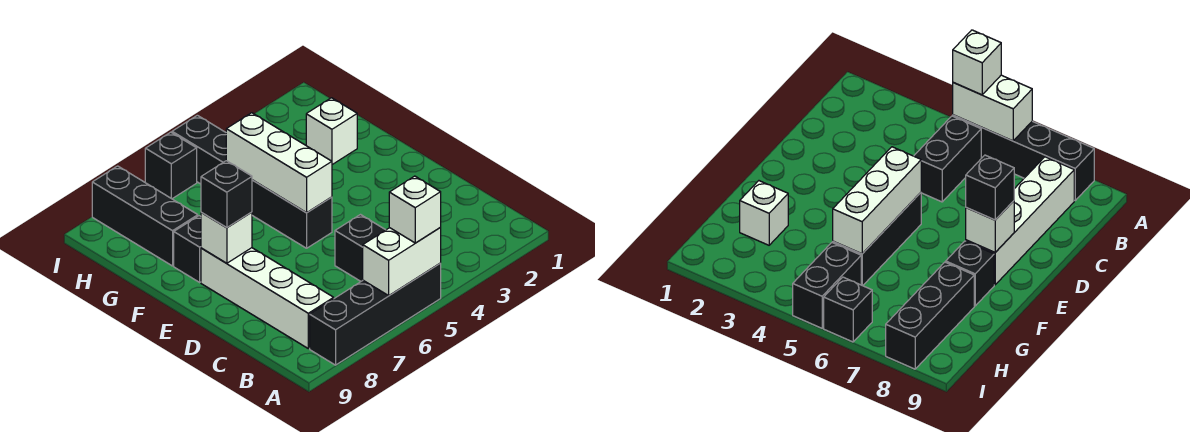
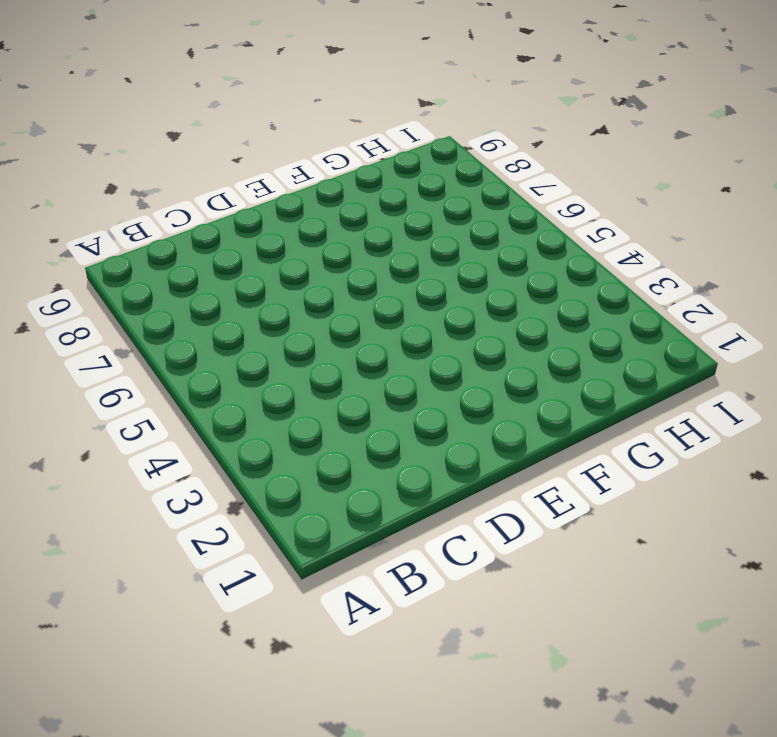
none -> black 1x4 brick [310,263,441,365]
none -> black 1x2 brick [335,215,385,281]
none -> white 1x4 brick [201,248,334,348]

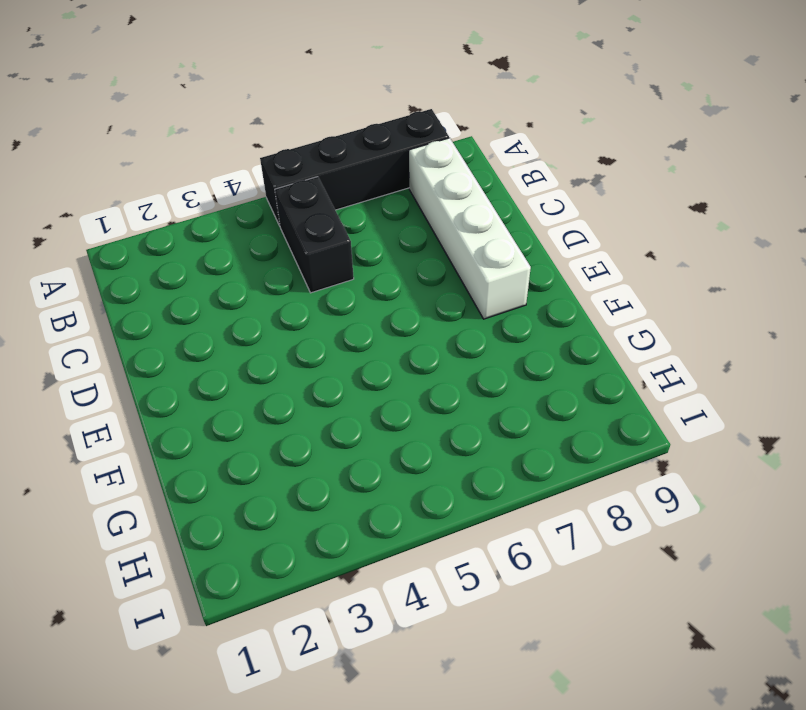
none -> black 1x3 brick [252,180,332,248]
none -> black 1x1 brick [174,216,201,282]
none -> white 1x1 brick [306,98,357,165]

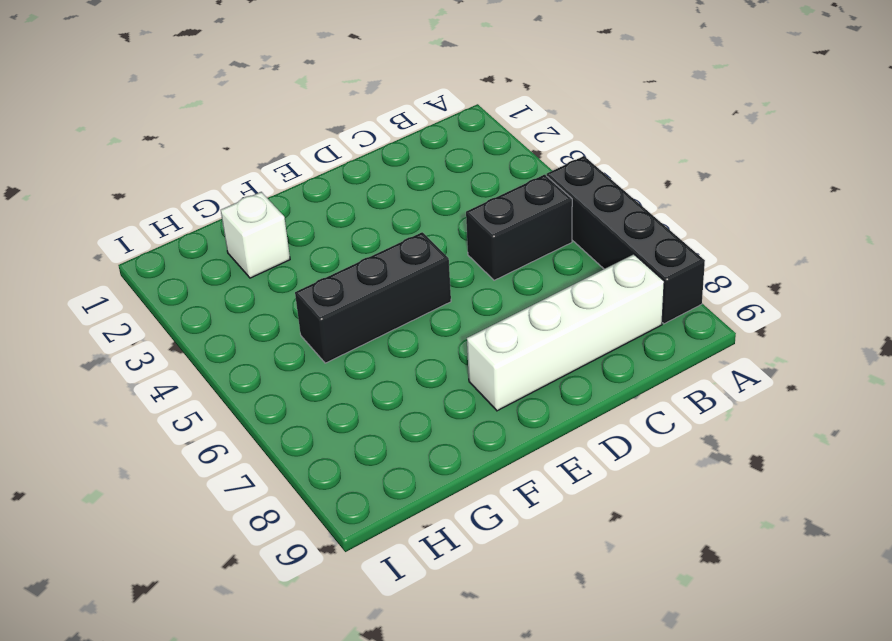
none -> black 1x1 brick [174,216,201,282]
none -> black 1x3 brick [92,166,198,266]
none -> black 1x2 brick [172,115,226,184]

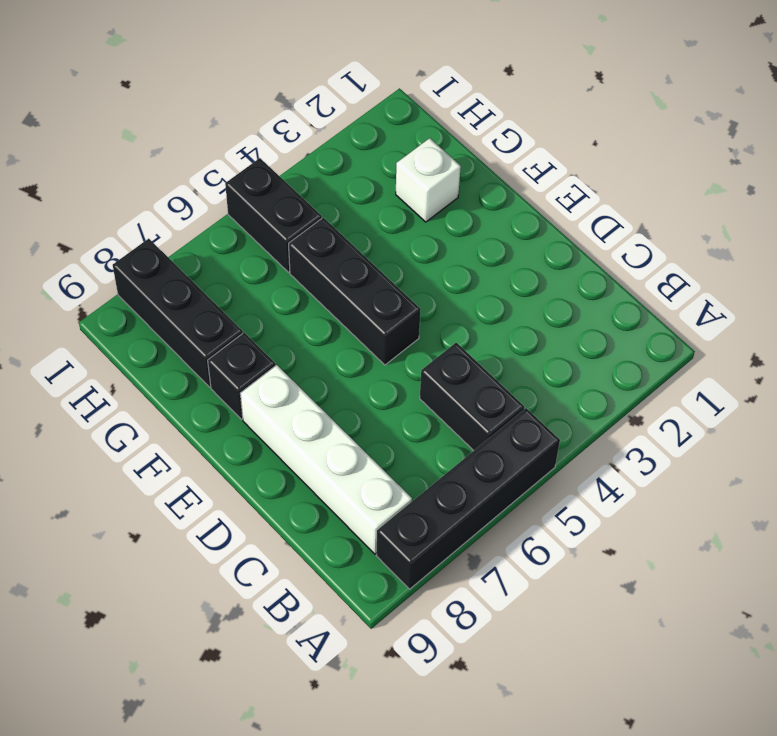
none -> black 1x1 brick [145,132,197,199]
none -> white 1x2 brick [363,228,441,296]
none -> white 1x3 brick [226,113,332,213]

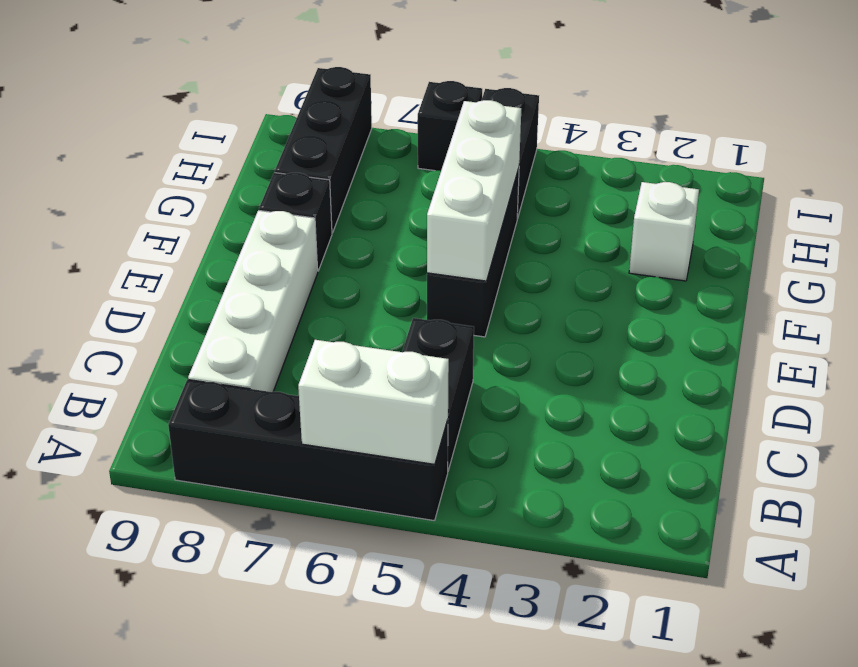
none -> white 1x1 brick [201,212,252,263]
none -> white 1x1 brick [389,176,441,243]
none -> black 1x1 brick [201,161,252,228]

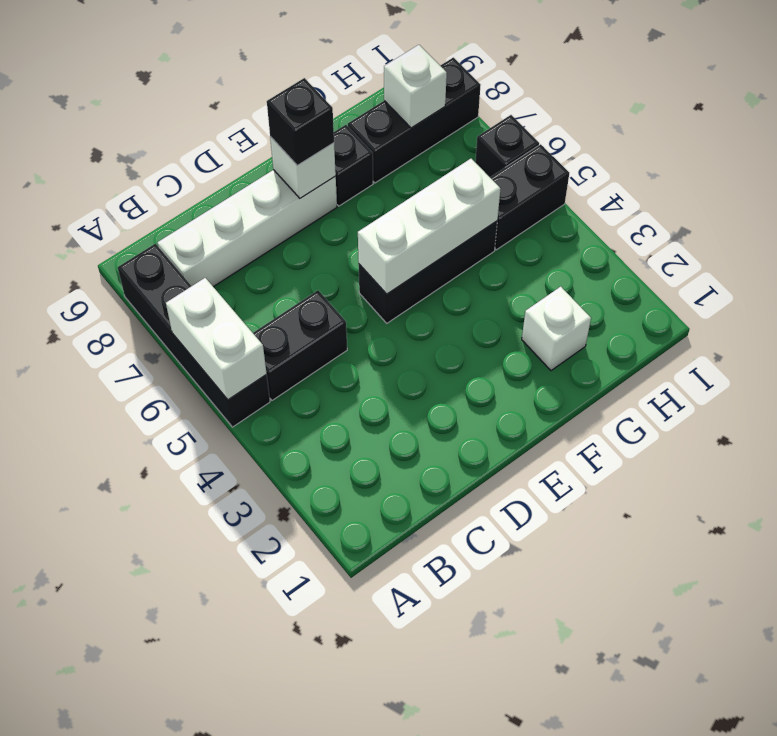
white 1x1 brick [384,45,447,128] -> white 1x1 brick moved to [389,176,441,243]

